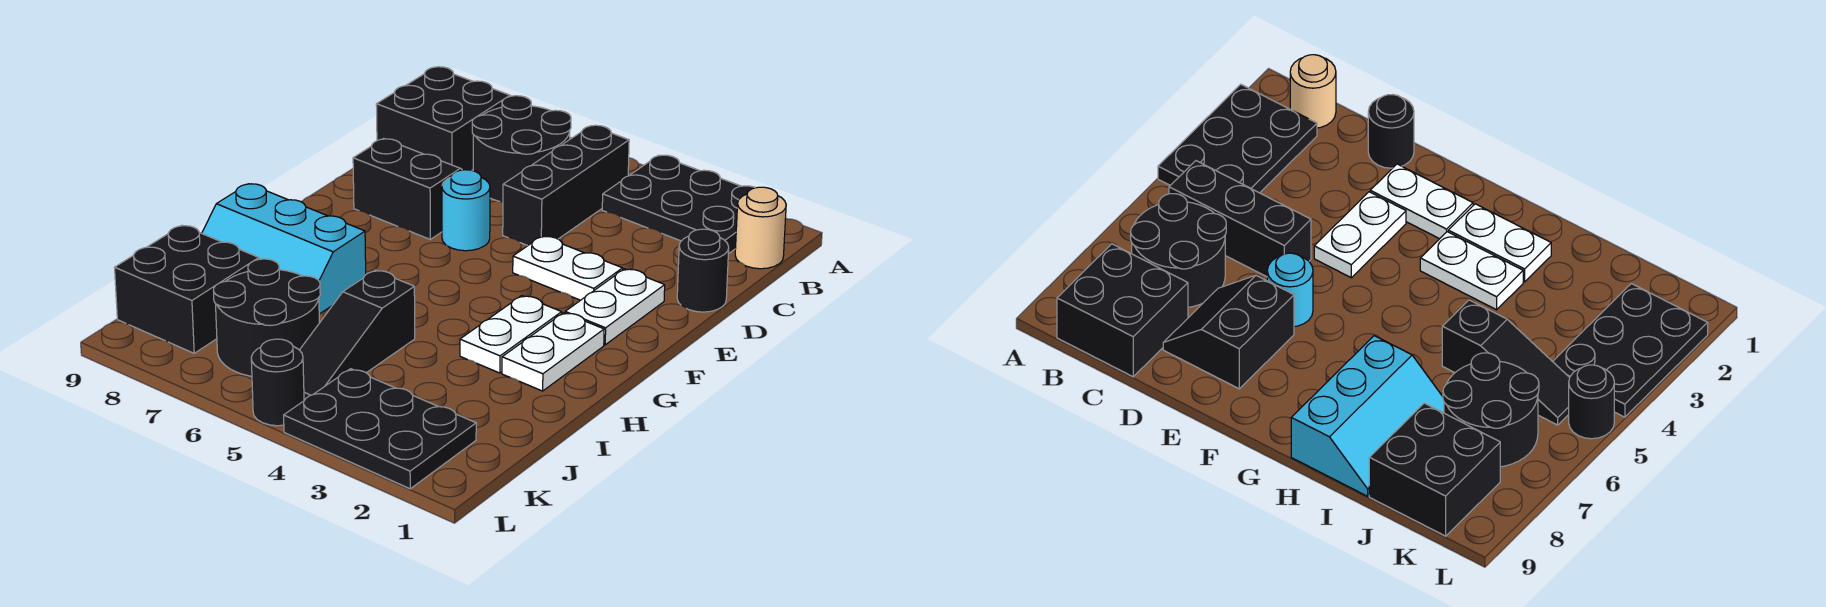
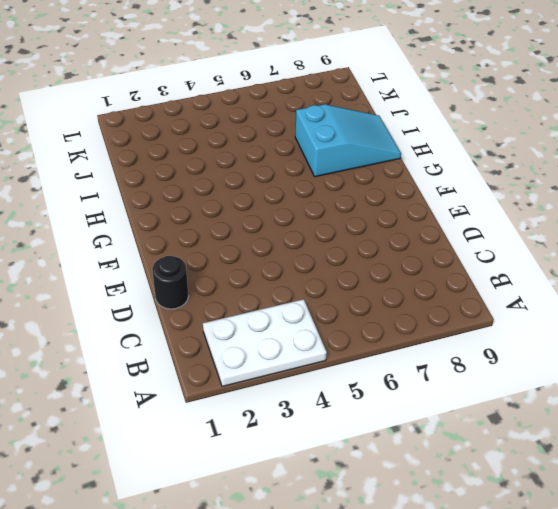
white 2x3 plate [203,299,327,386] -> black 2x3 plate [602,155,755,254]
cyan 2x3 slope [295,104,401,177] -> cyan 2x3 slope turned to [202,184,366,314]
none -> tan 1x1 round brick [735,187,786,269]
none -> black 1x3 brick [503,125,629,246]
none -> black 2x2 round brick [472,96,571,202]

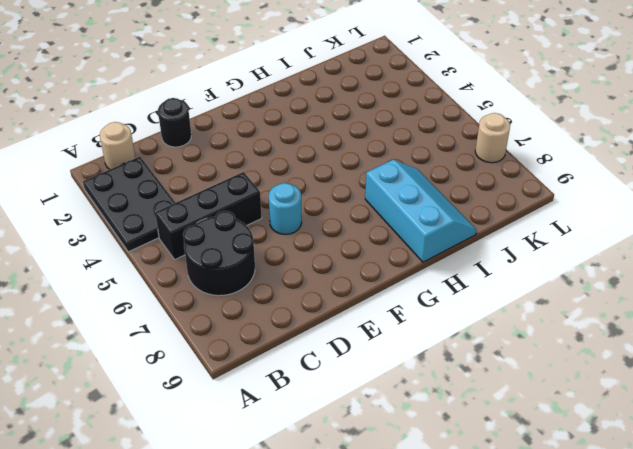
tan 1x1 round brick [475,113,510,163] -> none
none -> black 2x2 brick [376,67,510,170]
none -> black 2x2 slope [353,139,462,239]
none -> white 1x2 plate [565,269,665,345]

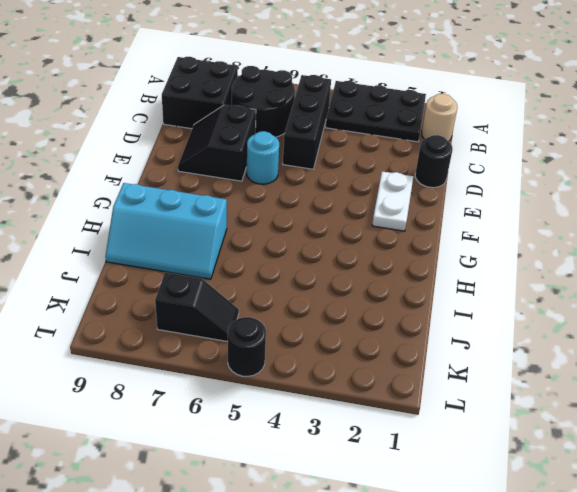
black 2x2 slope [178,105,256,181] -> black 2x2 slope turned to [353,139,462,239]
black 1x2 slope [155,272,239,342] -> black 2x2 round brick [214,259,320,376]
none -> white 1x2 plate [513,236,623,300]
none -> white 1x2 plate [502,313,604,391]
none -> white 1x2 plate [460,296,562,373]

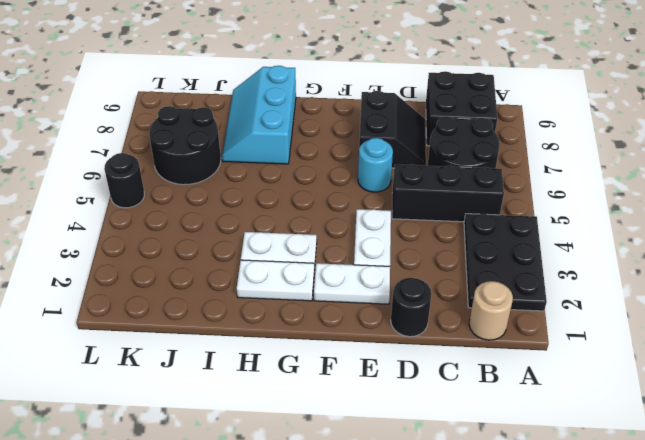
none -> black 1x3 slope [300,270,415,400]
none -> black 2x2 brick [115,225,259,353]
none -> black 2x3 plate [284,369,476,489]

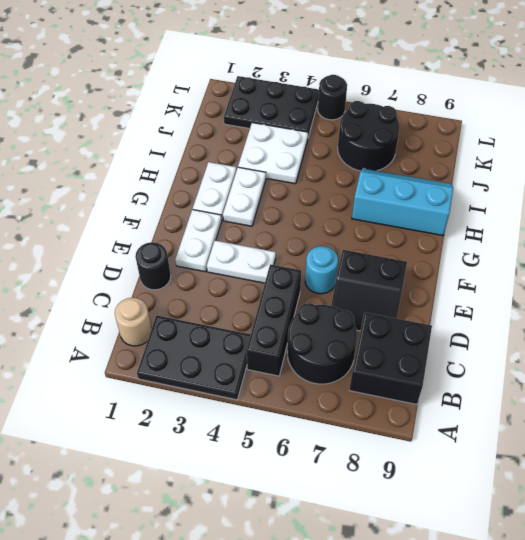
white 2x2 plate [238,123,308,184] -> none
none -> black 1x3 slope [300,270,415,400]
none -> black 2x2 brick [115,225,259,353]

